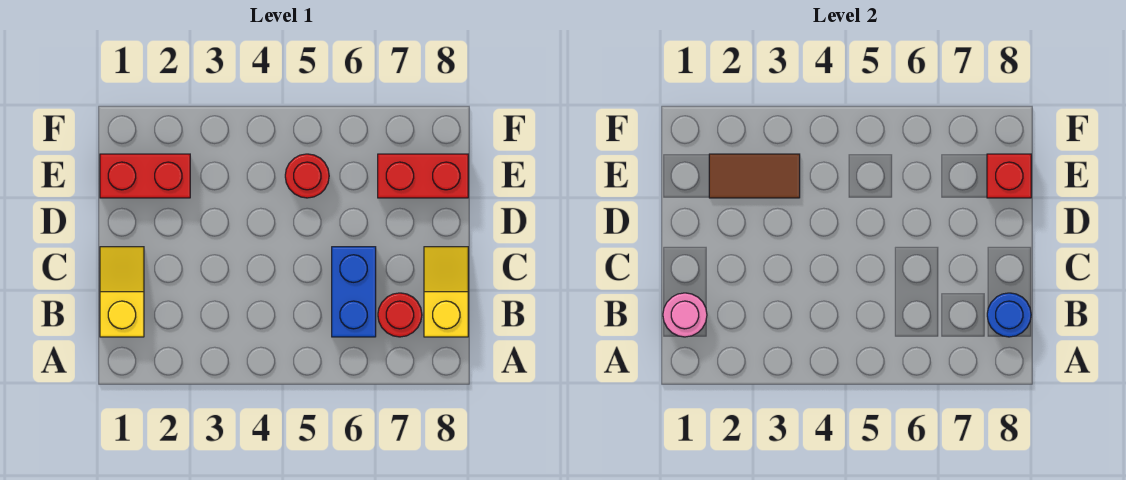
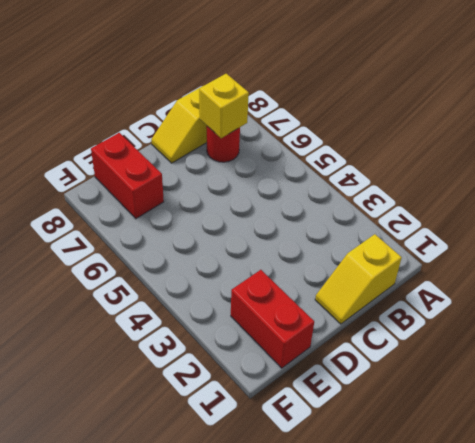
yellow 1x1 brick [199,74,249,138] -> none
none -> blue 1x2 brick [332,247,376,337]
none -> red 1x1 round brick [285,154,329,198]

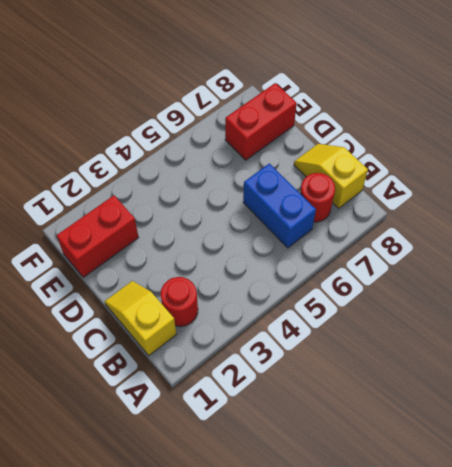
red 1x1 round brick [160,277,198,327] -> red 1x1 round brick moved to [285,154,329,198]
none -> pink 1x1 round brick [663,293,707,337]
none -> blue 1x1 round brick [987,293,1031,337]

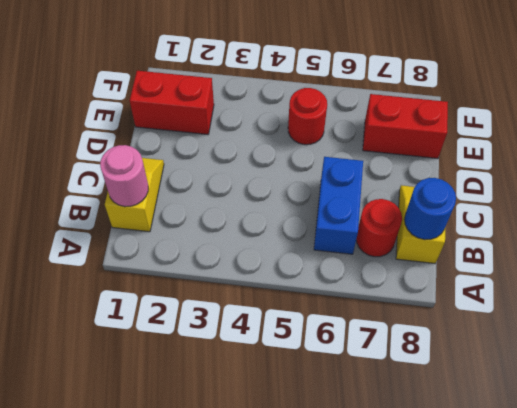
none -> brown 1x2 tile [709,154,800,198]
none -> red 1x1 brick [987,154,1031,198]

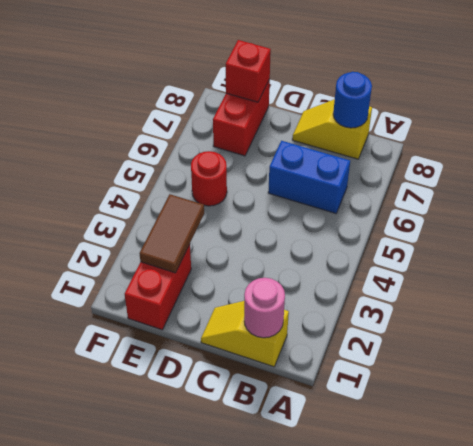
none -> red 1x1 round brick [378,293,422,337]

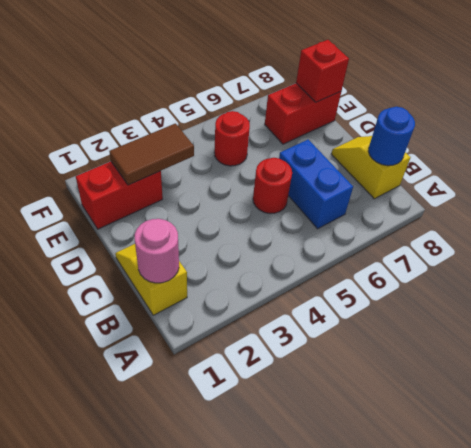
red 1x1 round brick [253,158,292,214] -> red 1x1 round brick moved to [378,293,422,337]

